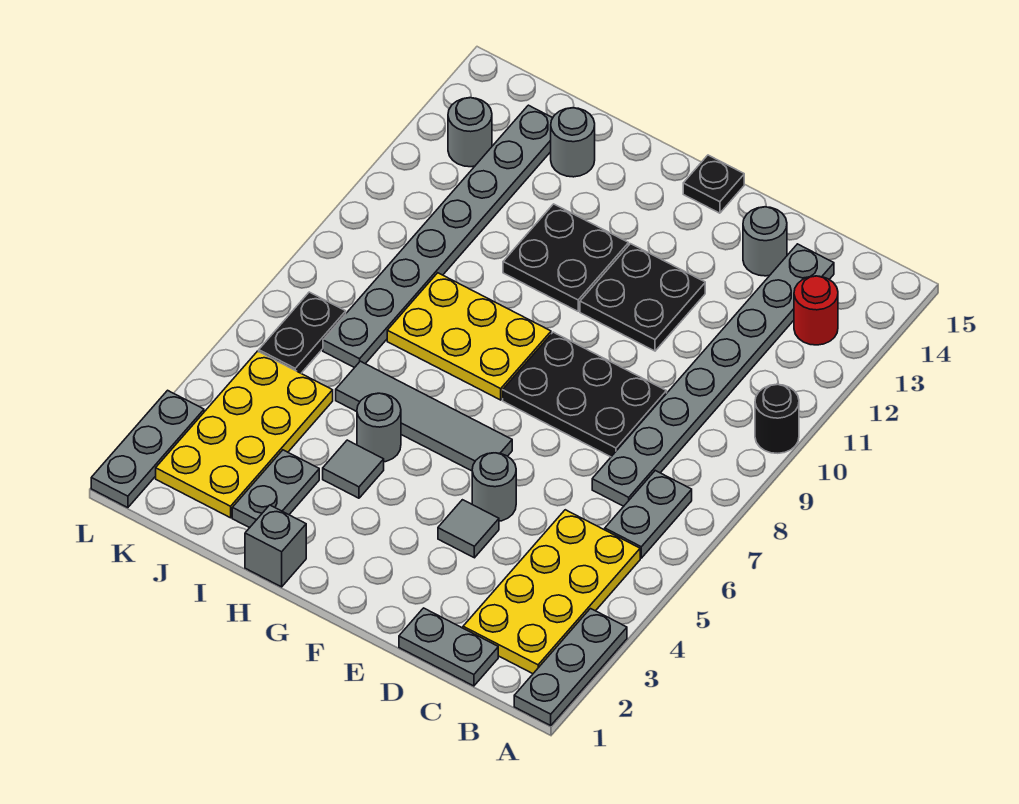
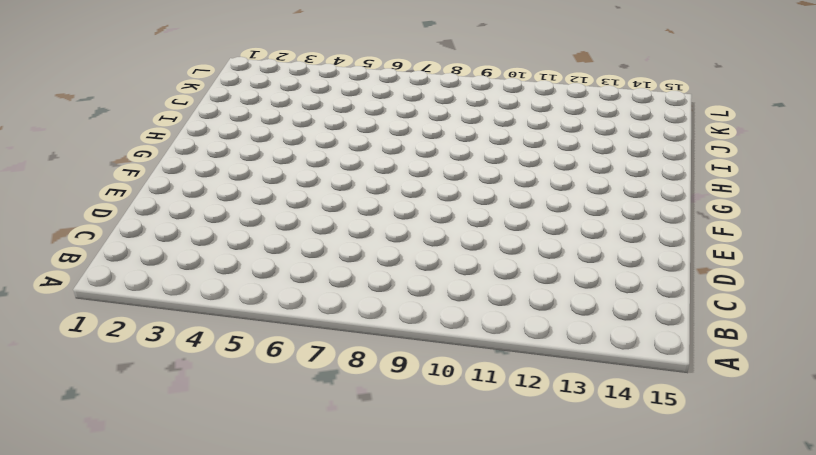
none -> grey 1x3 plate [514,609,627,725]
none -> black 1x1 round brick [755,384,799,453]
none -> yellow 2x4 plate [463,510,640,674]

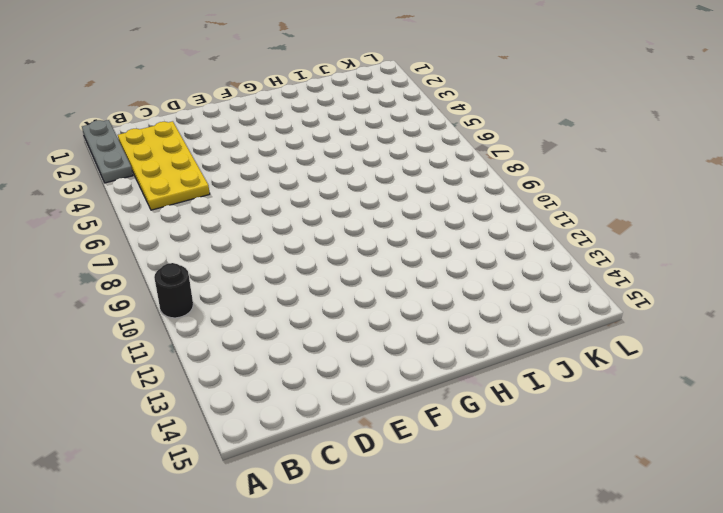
none -> grey 1x2 plate [605,471,692,558]
none -> red 1x1 round brick [794,276,838,345]
none -> grey 1x2 plate [399,608,498,686]

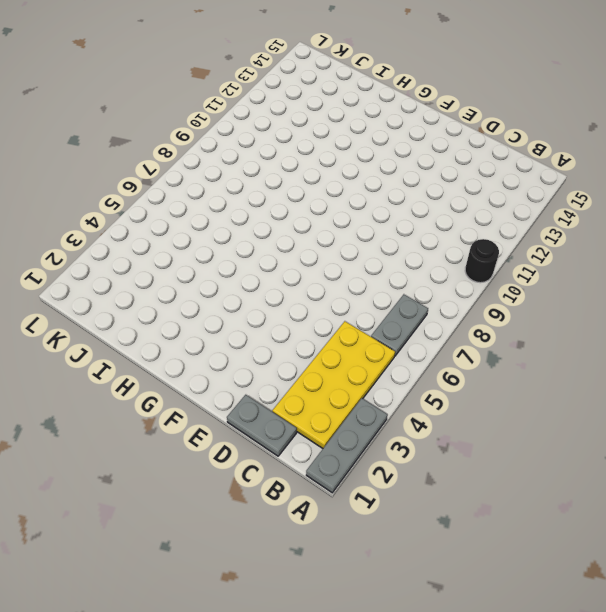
none -> red 1x1 round brick [794,276,838,345]
none -> grey 1x8 plate [592,244,834,506]
none -> black 2x3 plate [503,332,667,457]

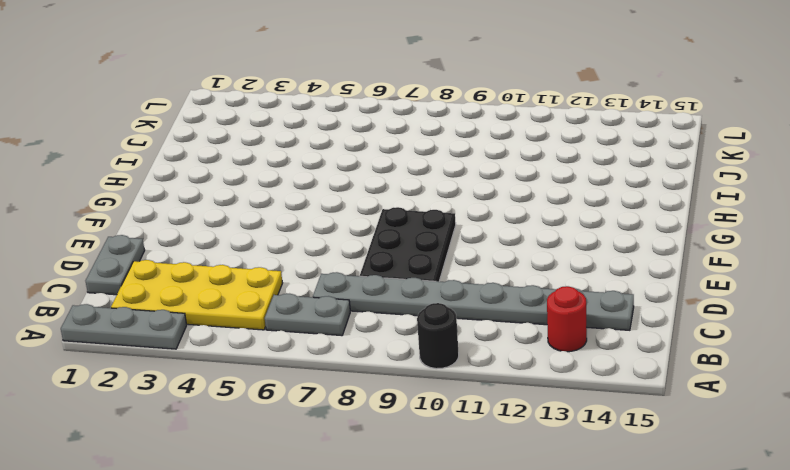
none -> grey 1x1 round brick [743,207,787,276]
none -> grey 1x1 tile [438,500,499,558]
none -> grey 1x1 round brick [472,453,516,521]

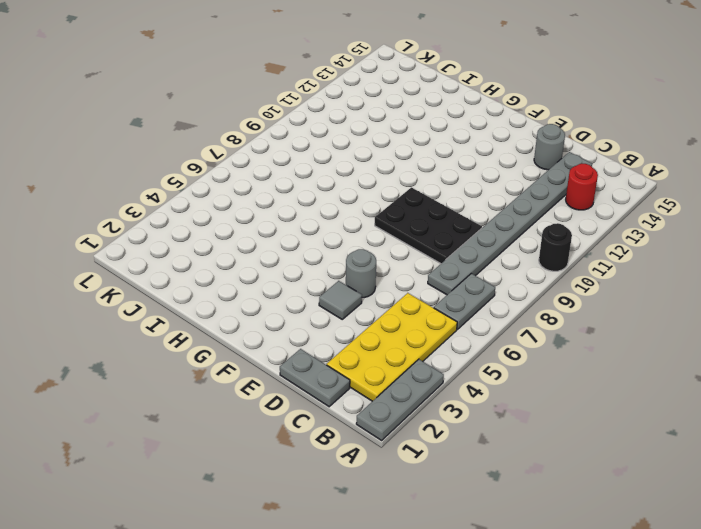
none -> black 2x2 plate [580,244,705,351]
none -> grey 1x4 tile [336,361,512,471]
none -> black 1x1 plate [683,155,744,213]

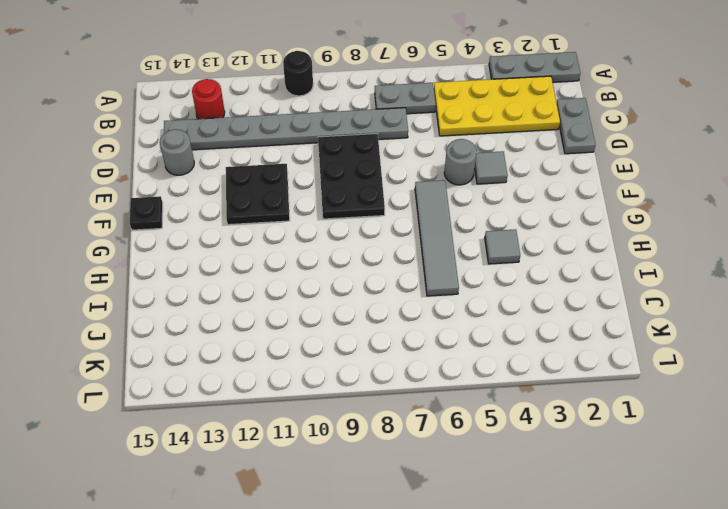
none -> yellow 2x3 plate [387,273,551,400]
none -> black 2x2 plate [503,204,629,311]
none -> grey 1x1 brick [245,505,306,587]

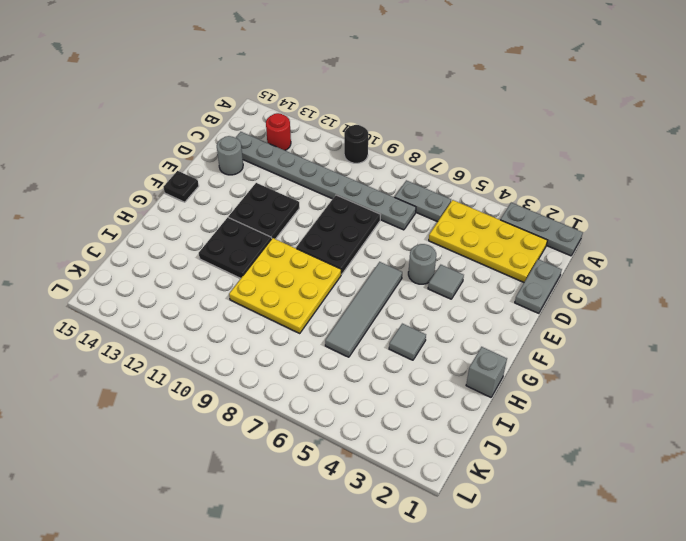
yellow 3x3 plate [229,238,341,333] -> yellow 2x3 plate [387,273,551,400]
none -> grey 1x1 round brick [357,393,401,462]
none -> grey 1x2 plate [232,450,319,528]
none -> grey 1x1 round brick [551,108,595,177]

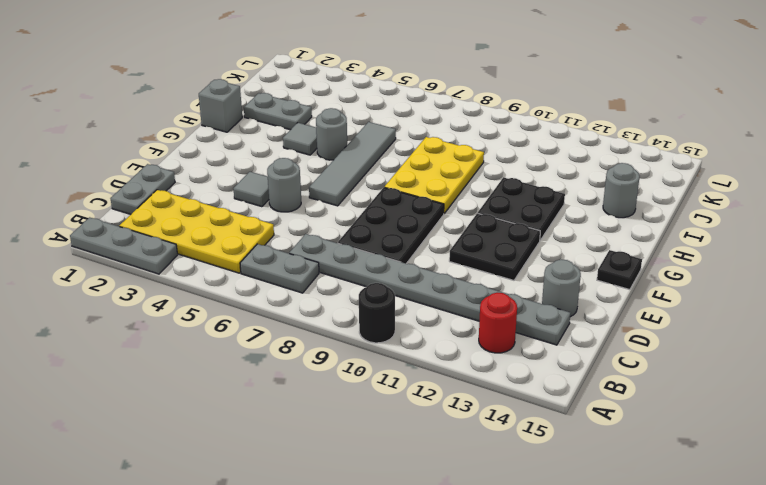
none -> yellow 2x4 plate [156,351,333,518]
none -> grey 1x8 plate [323,105,552,368]
none -> black 1x2 plate [259,292,346,373]

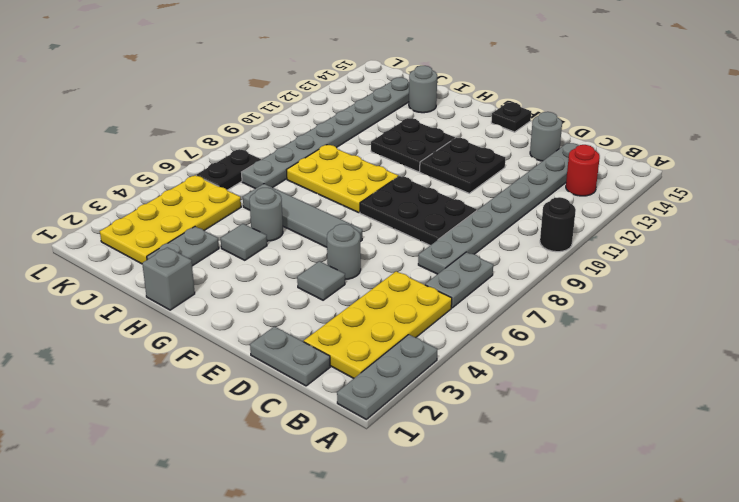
none -> grey 1x1 round brick [448,98,492,167]
none -> grey 1x3 plate [91,390,204,508]

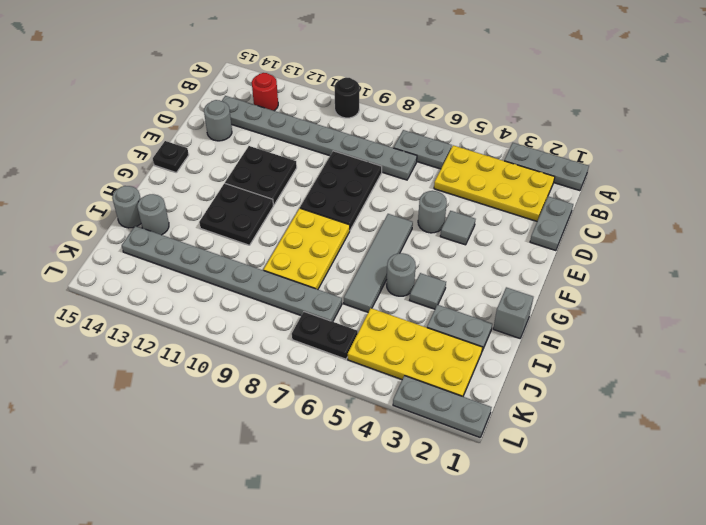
grey 1x1 round brick [112,186,141,228] -> grey 1x1 round brick moved to [448,98,492,167]

